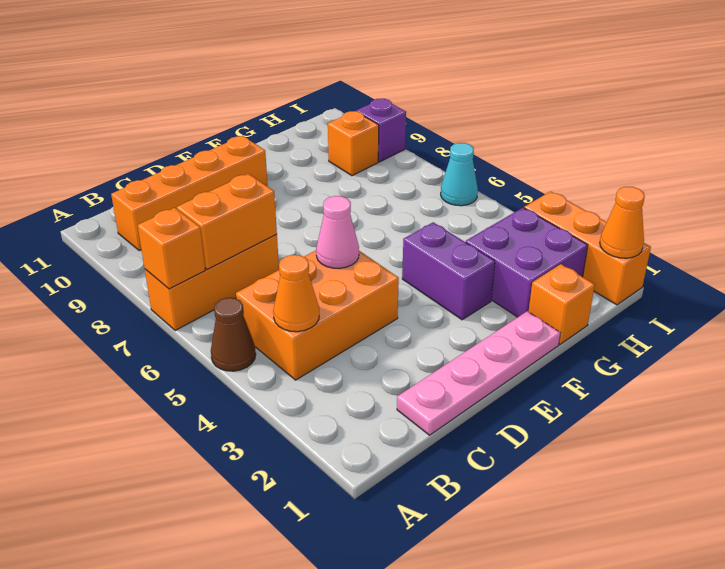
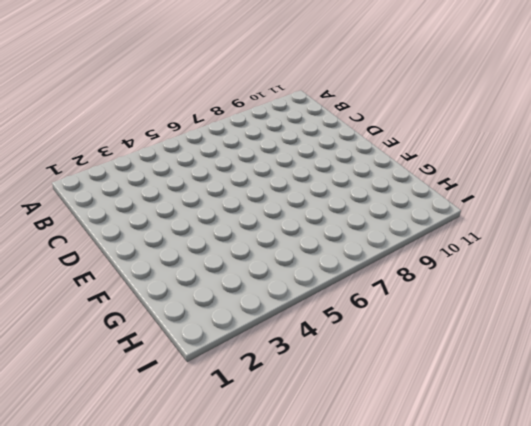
none -> brown 1x1 cone [211,298,256,371]
none -> orange 1x3 brick [145,234,279,331]
none -> orange 2x3 brick [236,250,399,380]

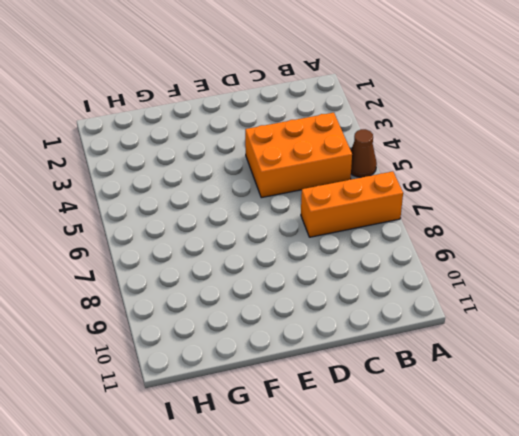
none -> orange 1x4 brick [111,136,268,251]
none -> pink 1x4 plate [397,311,560,435]
none -> purple 1x2 brick [402,222,495,320]

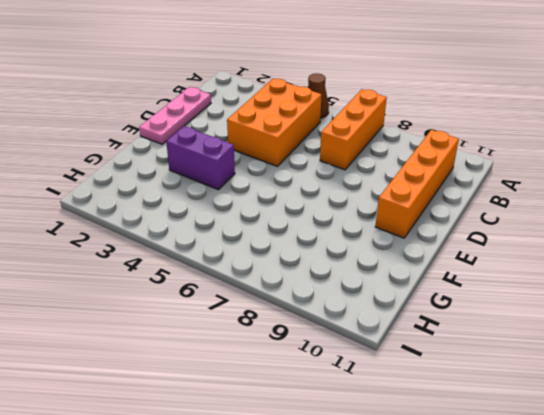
pink 1x3 plate [139,87,211,144] -> pink 1x4 plate [397,311,560,435]
none -> orange 1x1 brick [529,264,595,344]
none -> purple 2x2 brick [466,208,588,317]
none -> orange 1x1 brick [328,111,379,176]

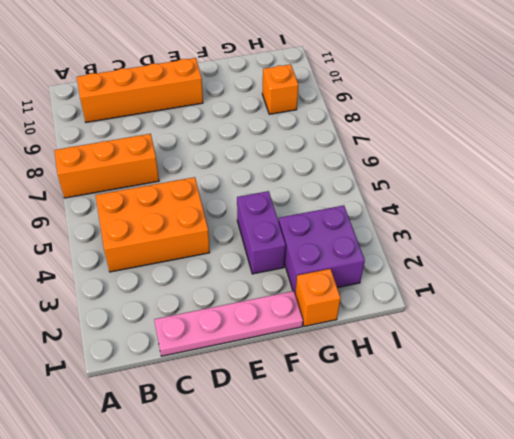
none -> brown 1x1 cone [211,298,256,371]
none -> orange 1x3 brick [524,191,651,305]
none -> cyan 1x1 cone [441,143,478,206]

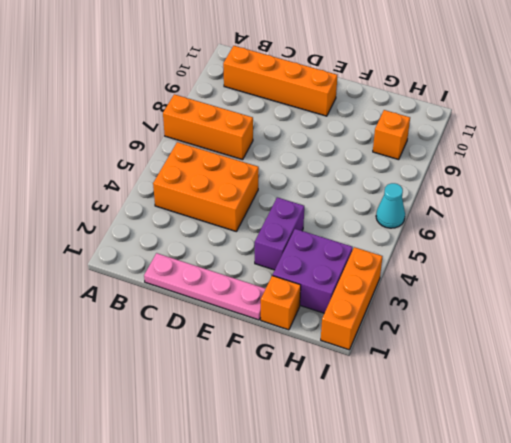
none -> brown 1x1 cone [211,298,256,371]
none -> purple 1x1 brick [356,99,406,162]
none -> orange 1x1 brick [138,208,205,289]

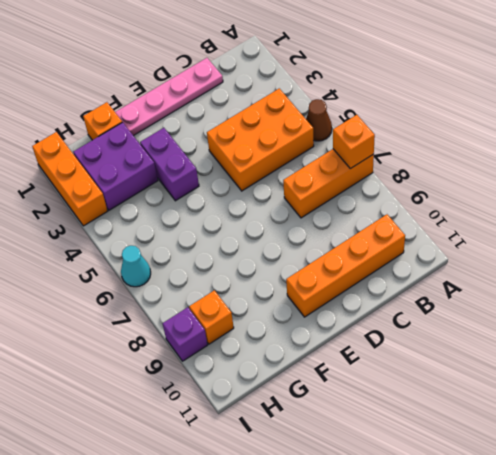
none -> orange 1x1 cone [273,255,319,332]
none -> orange 1x2 brick [177,174,277,269]
none -> pink 1x1 cone [316,196,359,268]

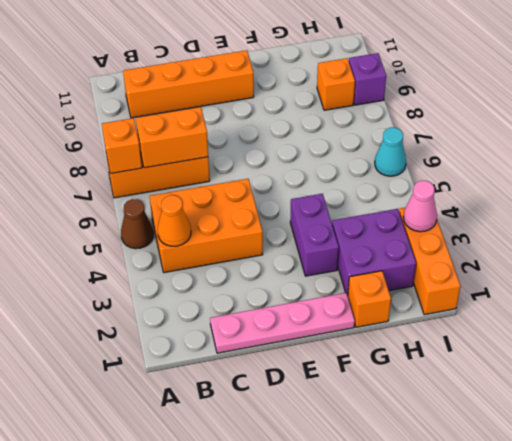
pink 1x1 cone [403,180,437,232] -> pink 1x1 cone moved to [316,196,359,268]
none -> orange 1x1 cone [600,187,645,258]

